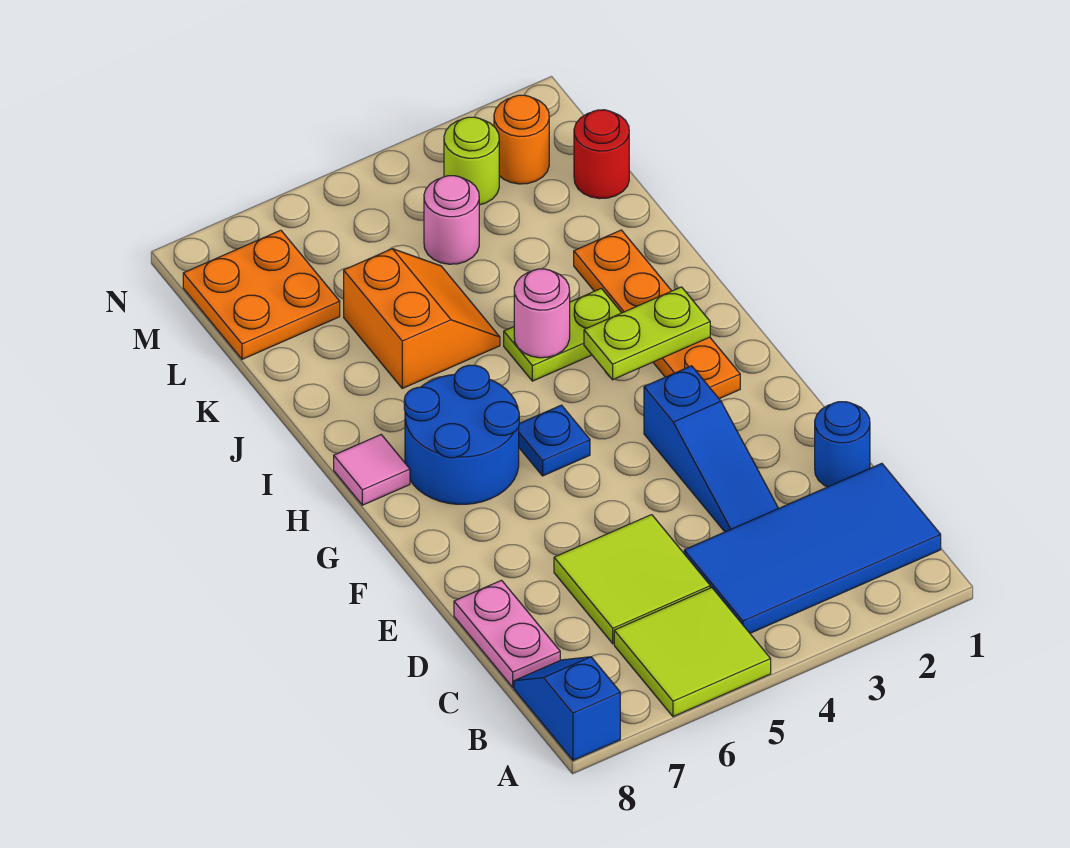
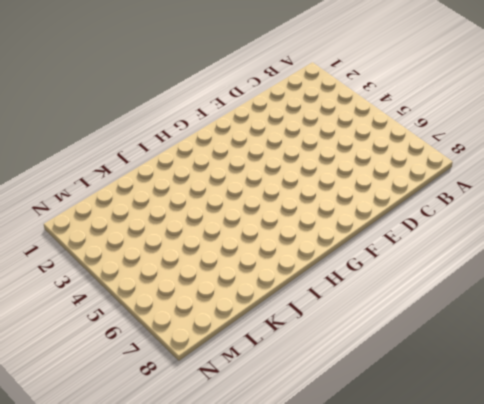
none -> lime 2x2 tile [614,588,771,717]
none -> blue 1x2 slope [514,657,620,760]
none -> blue 2x4 tile [684,463,941,633]

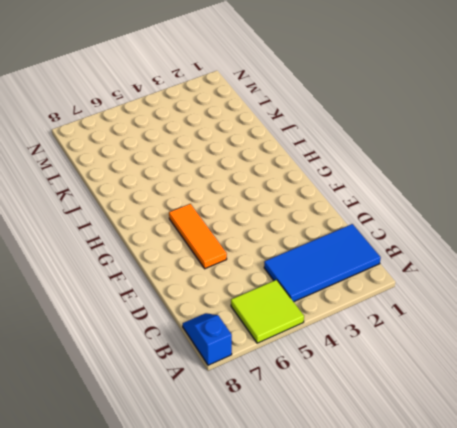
orange 1x3 tile [169,204,227,269] -> blue 2x2 round brick [404,365,519,504]
none -> lime 2x2 tile [554,515,710,644]
none -> pink 1x2 plate [454,580,560,687]
none -> blue 1x1 round brick [815,402,870,487]

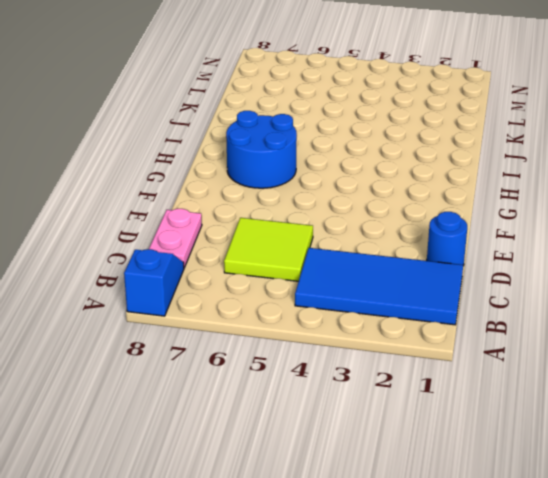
none -> lime 2x2 tile [614,588,771,717]
none -> blue 1x3 slope [644,366,778,532]
none -> orange 1x4 plate [574,230,740,399]

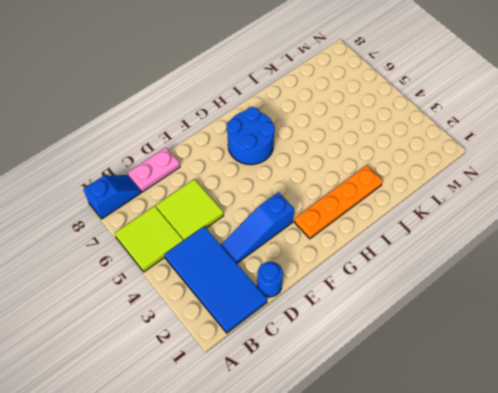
none -> blue 1x1 plate [519,405,590,476]
none -> pink 1x1 tile [334,435,410,505]
none -> lime 1x2 plate [504,288,621,381]

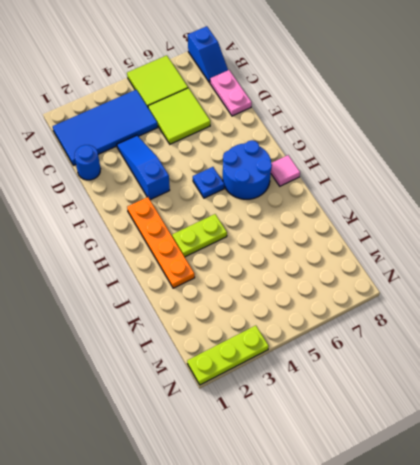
lime 1x3 plate [187,326,269,385] -> none
none -> orange 2x2 slope [344,249,500,388]
none -> red 1x1 round brick [574,110,629,199]
none -> pink 1x1 round brick [424,176,479,264]

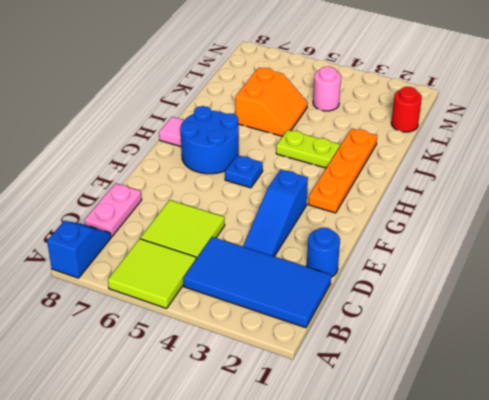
none -> orange 2x2 plate [183,230,340,359]
none -> orange 1x1 round brick [494,95,549,184]
none -> lime 1x1 round brick [444,117,499,205]

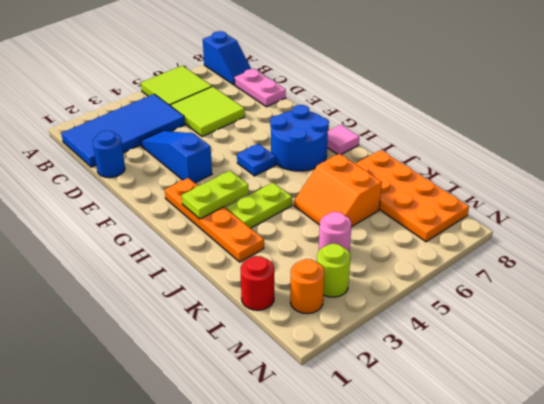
orange 2x4 plate [356,150,469,242] -> orange 2x2 plate [183,230,340,359]
none -> pink 1x1 round brick [514,269,570,358]

